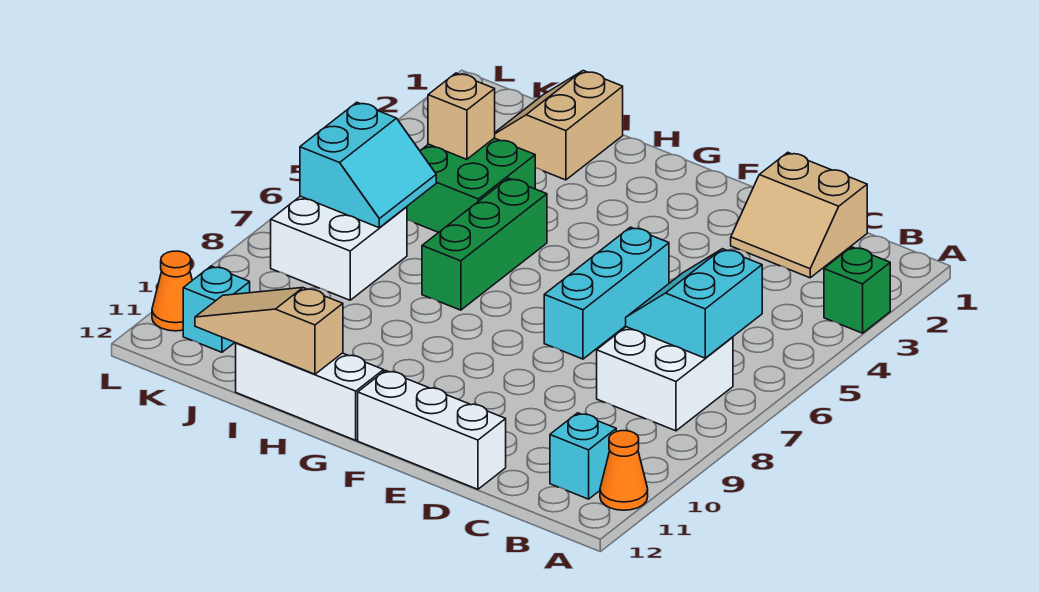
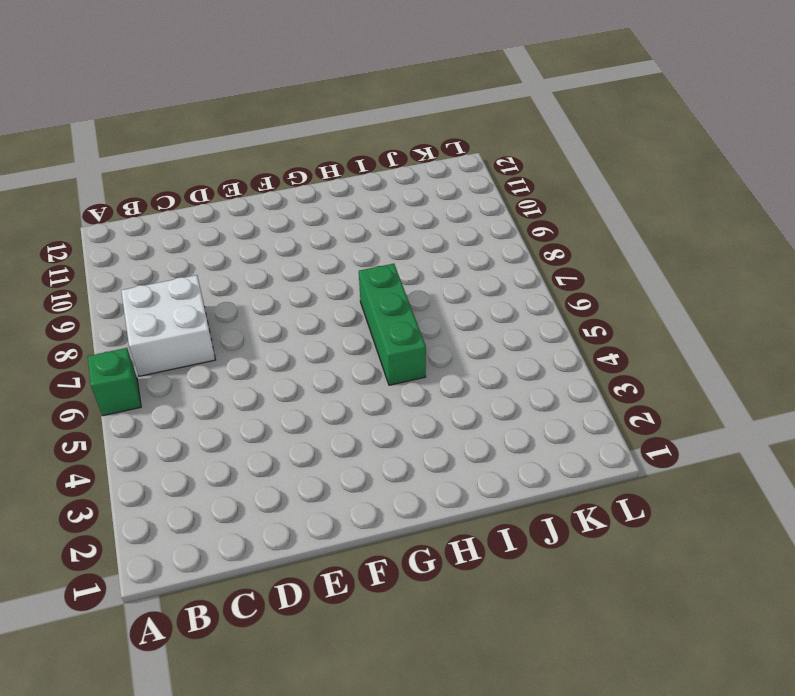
green 1x1 brick [88,348,141,416] -> green 1x1 brick moved to [824,247,890,333]
none -> orange 1x1 cone [600,431,648,510]
none -> cyan 1x1 brick [550,413,616,499]
none -> tan 2x2 slope [731,152,867,278]

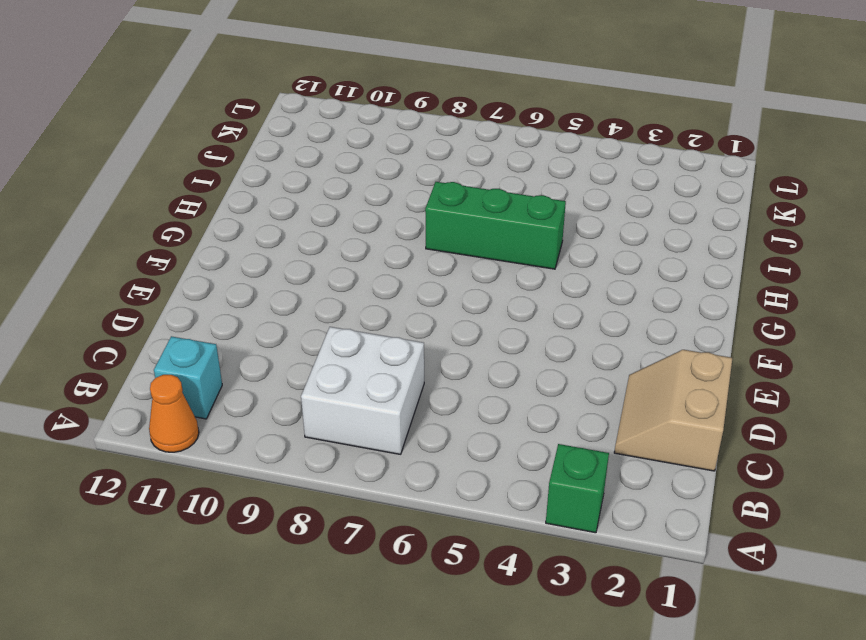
none -> white 1x3 brick [358,370,506,489]
none -> cyan 1x3 brick [544,227,669,359]
none -> white 1x3 brick [236,343,384,440]

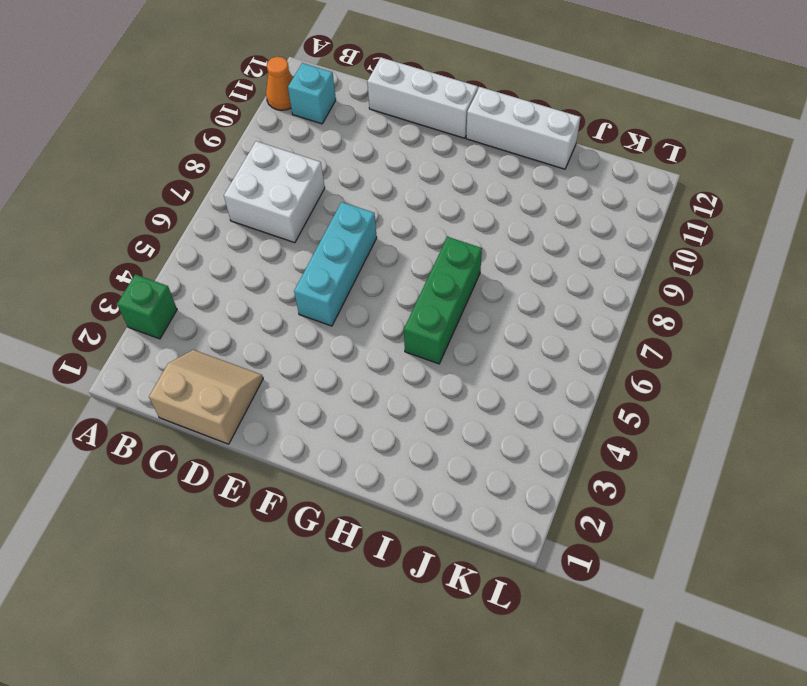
none -> tan 2x2 slope [495,71,623,180]
none -> green 2x2 brick [407,138,535,232]
none -> white 2x2 brick [271,196,407,300]

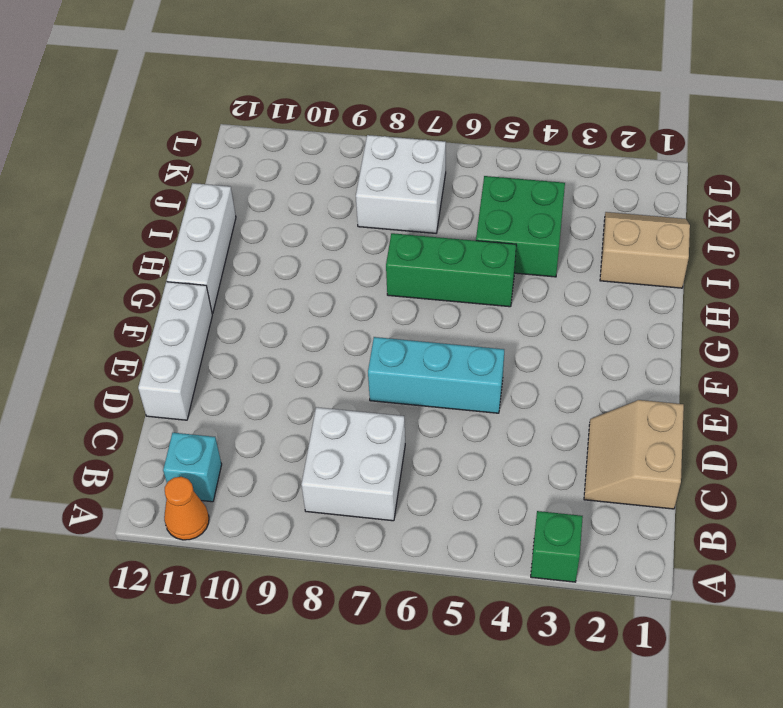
none -> cyan 1x1 brick [183,266,250,352]
none -> orange 1x1 cone [152,251,192,331]
none -> cyan 2x2 slope [626,249,762,358]

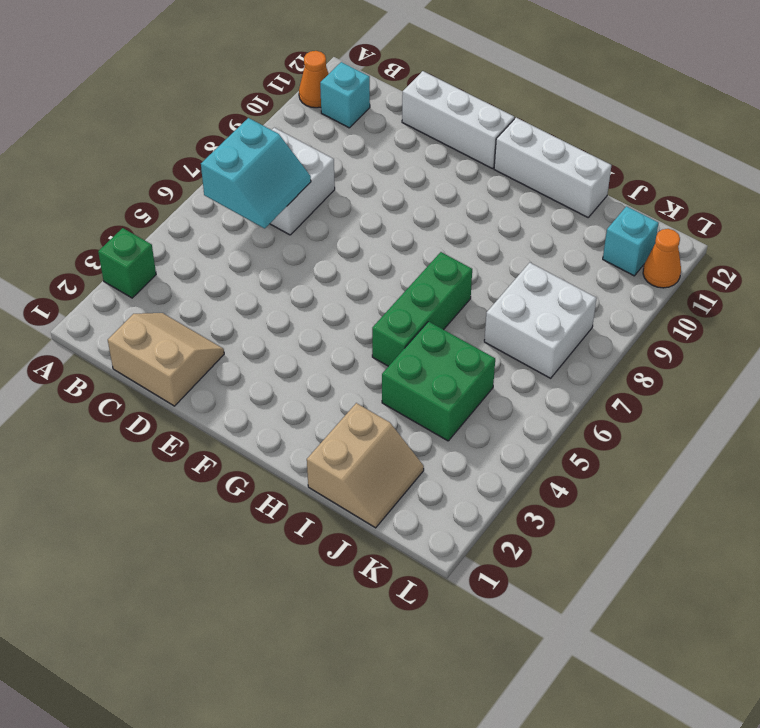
none -> cyan 1x3 brick [544,227,669,359]
none -> tan 1x3 slope [195,288,343,374]
none -> tan 1x1 brick [428,73,495,159]

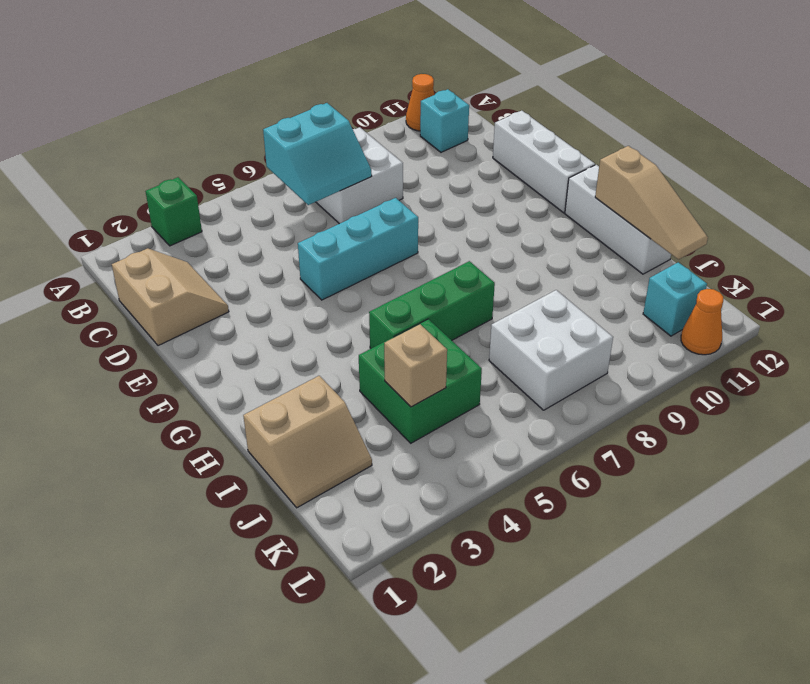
none -> cyan 2x2 slope [300,102,436,228]

